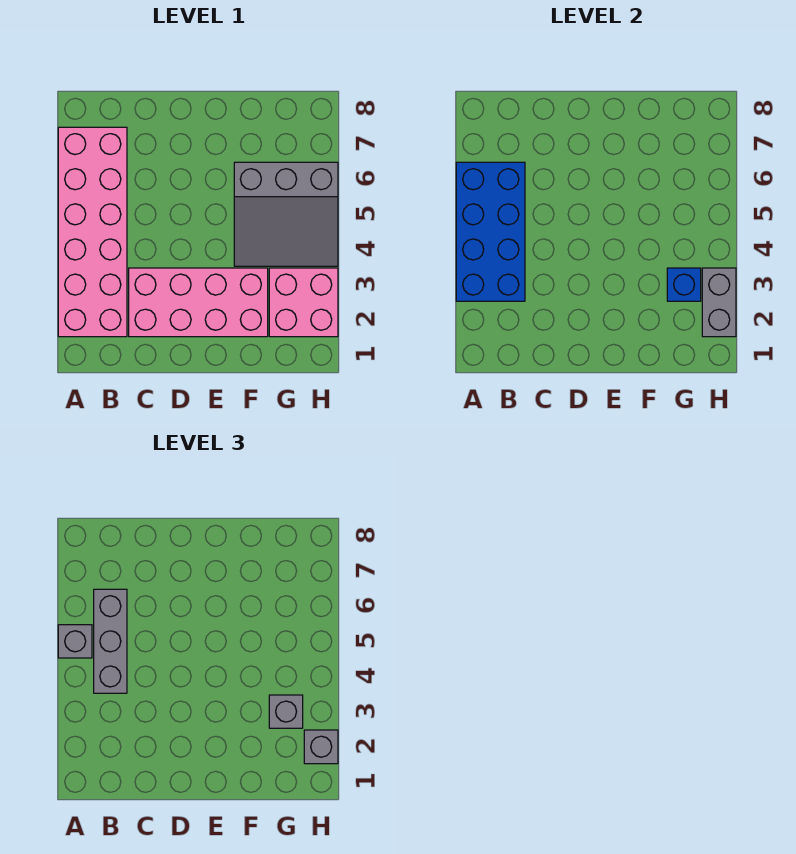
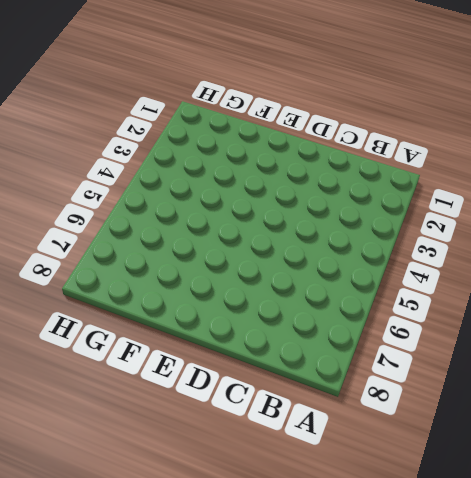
none -> pink 2x6 brick [58,127,127,337]
none -> pink 2x4 brick [129,268,268,337]

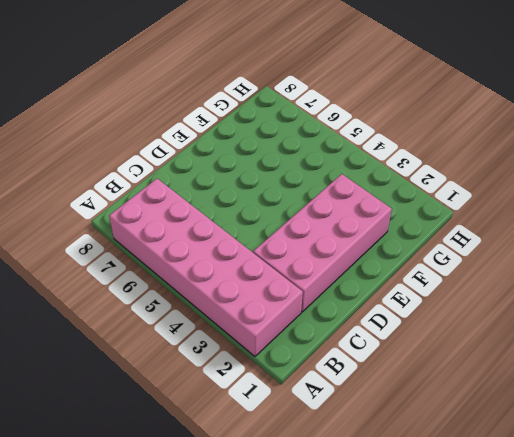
none -> grey 3x3 slope [234,162,338,266]
none -> pink 2x2 brick [269,268,338,337]

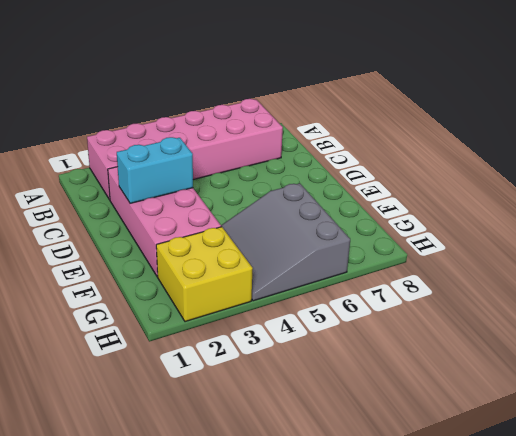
cyan 1x2 brick [117,137,193,203] -> none
yellow 2x2 brick [156,227,253,322] -> pink 2x2 brick [269,268,338,337]
none -> blue 2x4 brick [456,162,525,301]
none -> blue 1x1 brick [667,268,701,301]

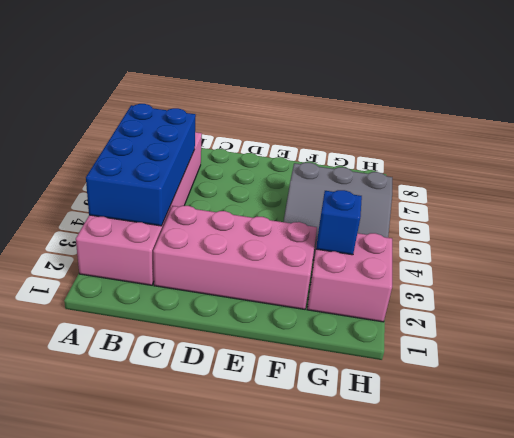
none -> grey 1x2 brick [702,268,736,337]
none -> grey 1x1 brick [58,625,92,658]

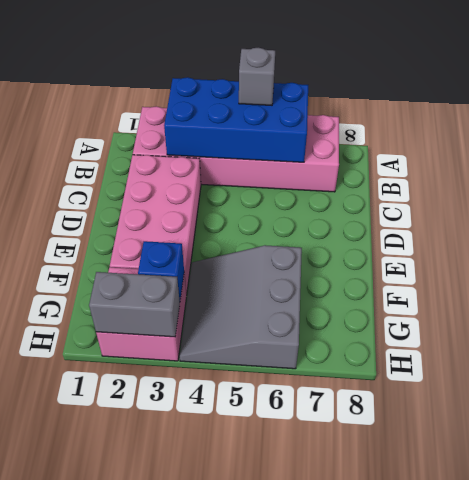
none -> grey 1x3 brick [94,589,127,693]
none -> grey 1x1 brick [269,695,303,728]

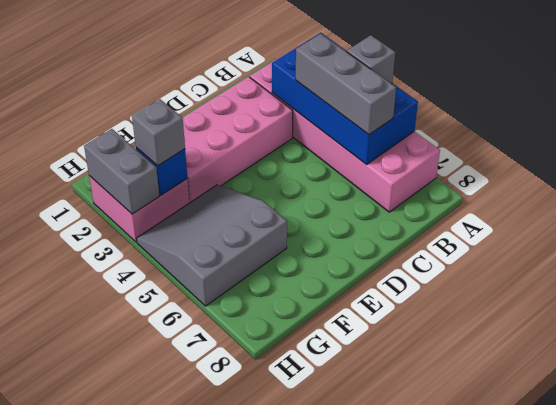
none -> grey 1x1 brick [304,730,338,764]

